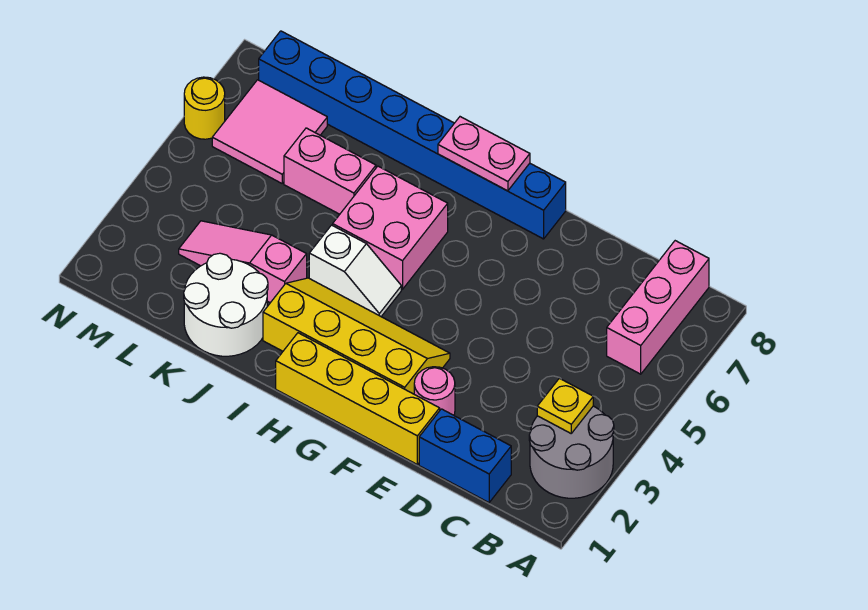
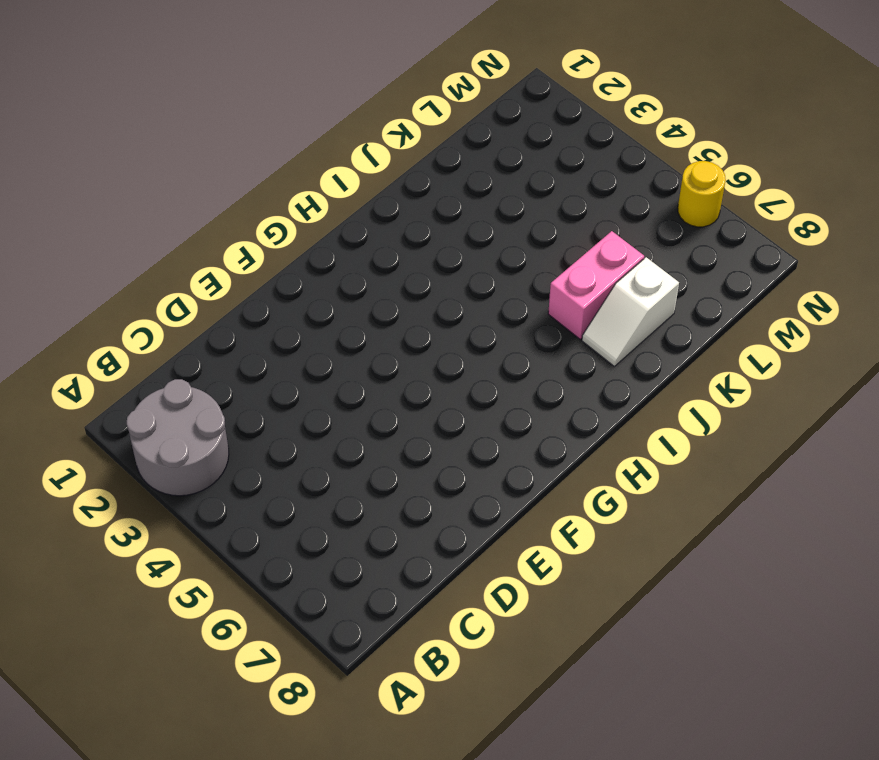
white 1x2 slope [582,257,679,366] -> white 1x2 slope moved to [309,225,401,316]
none -> pink 1x3 brick [607,241,709,374]
none -> blue 1x2 brick [419,409,511,503]
none -> yellow 1x4 brick [276,333,440,464]

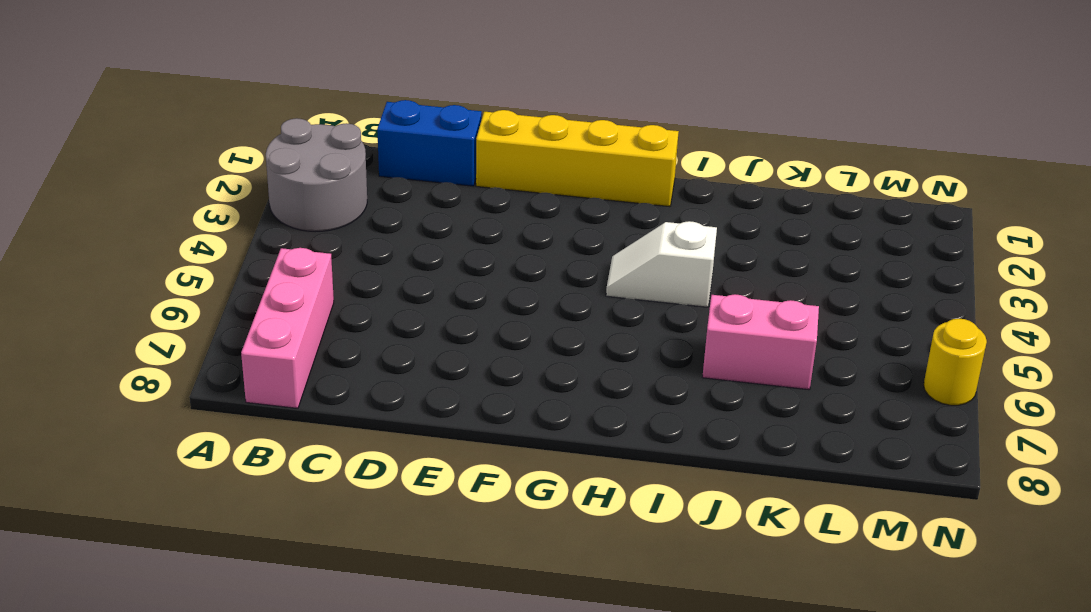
none -> pink 1x1 round brick [414,367,455,415]
none -> yellow 2x4 slope [263,278,450,394]
none -> blue 1x8 brick [259,31,566,239]

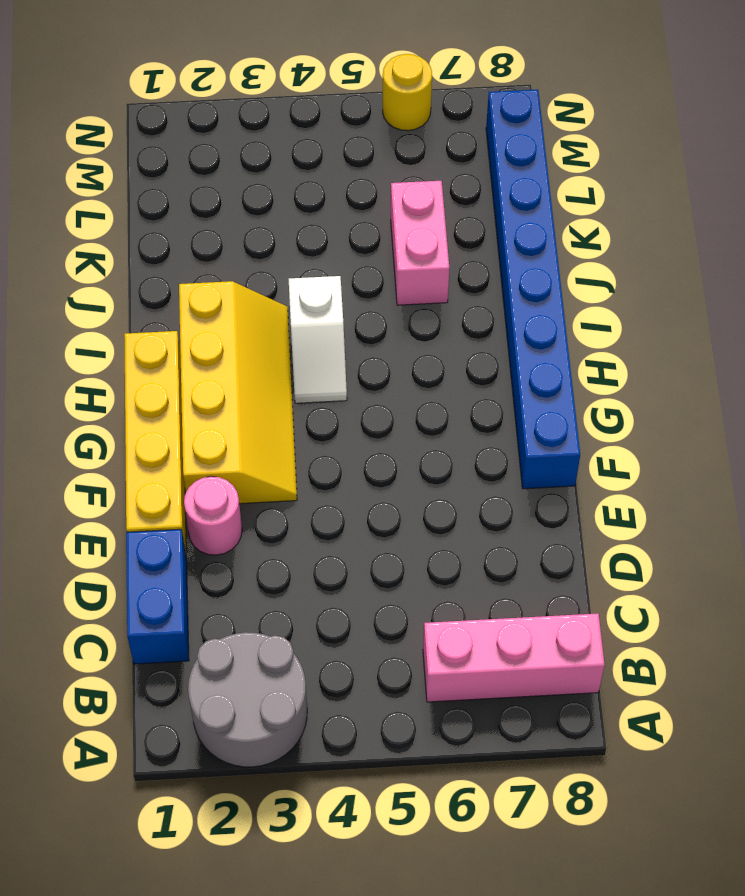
none -> pink 2x2 brick [333,166,448,289]
none -> white 2x2 round brick [184,253,268,356]
none -> pink 1x3 slope [179,221,307,303]

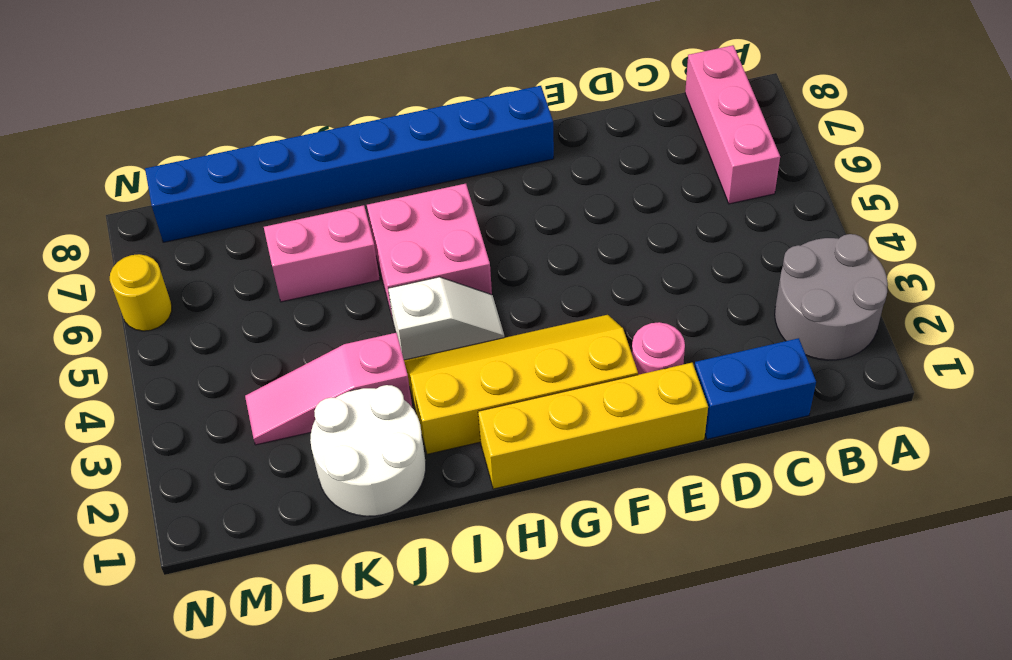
none -> pink 2x2 tile [212,80,327,183]
none -> yellow 1x1 plate [537,378,593,433]
none -> pink 1x2 plate [438,117,530,191]

